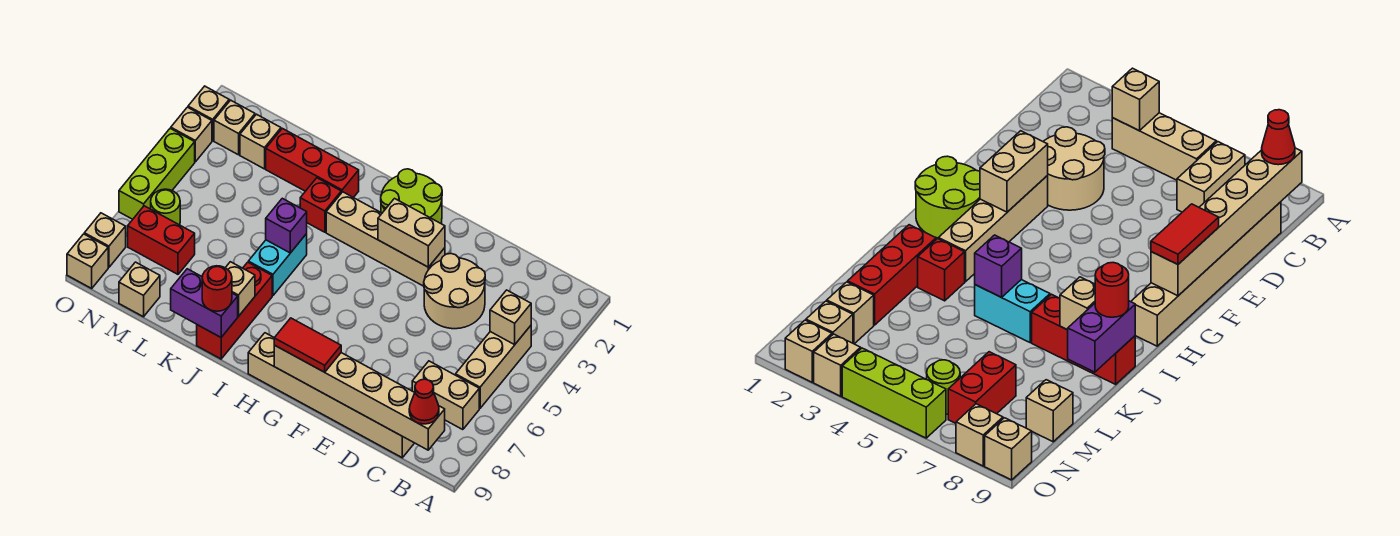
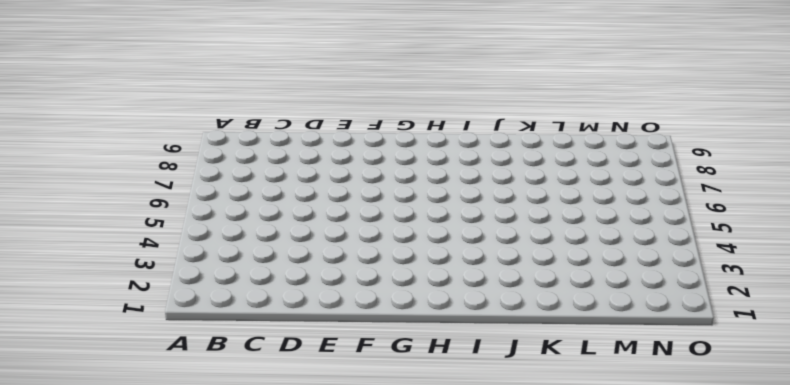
none -> tan 1x3 brick [456,326,531,408]
none -> tan 1x2 brick [412,361,479,430]
none -> tan 1x6 brick [248,333,414,458]

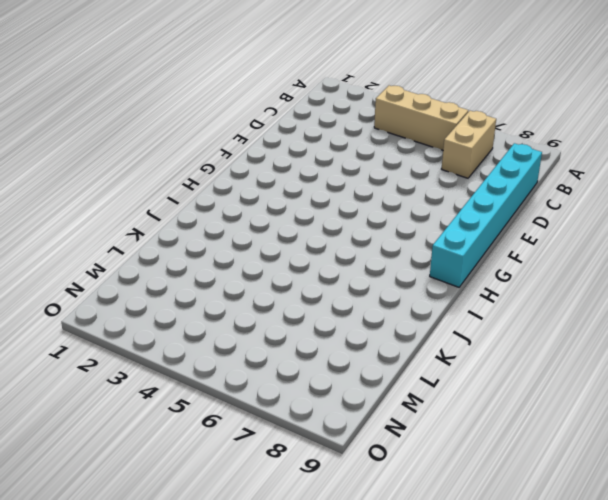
cyan 1x6 brick [430,143,542,287] -> tan 1x6 brick [248,333,414,458]
none -> tan 2x2 round brick [424,253,485,329]
none -> tan 1x4 brick [326,192,445,286]
none -> lime 2x2 round brick [381,169,442,223]

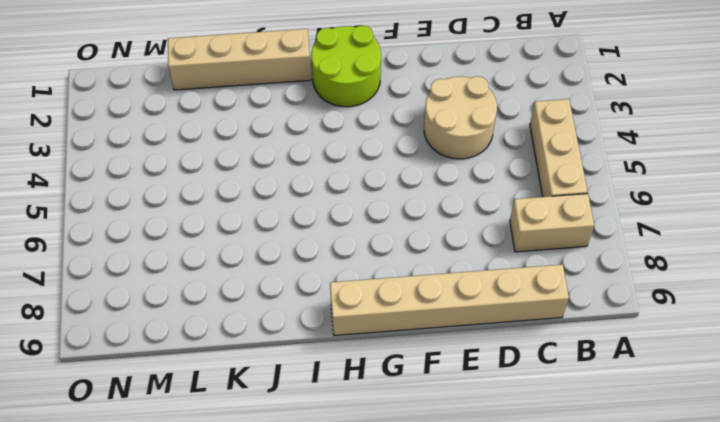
tan 1x4 brick [168,29,311,90] -> tan 1x4 brick moved to [326,192,445,286]
none -> red 1x3 brick [266,128,359,198]
none -> red 1x1 brick [300,178,341,232]
none -> cyan 1x2 brick [248,234,307,296]

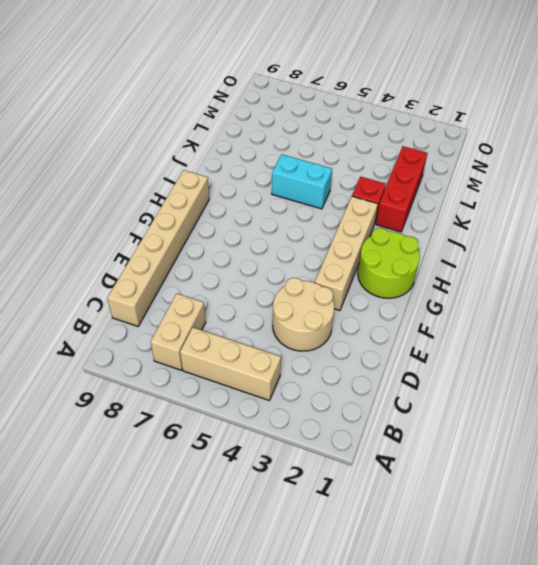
none -> red 1x3 brick [197,262,272,359]
none -> tan 1x1 brick [240,114,281,169]
none -> red 1x2 brick [128,206,195,274]

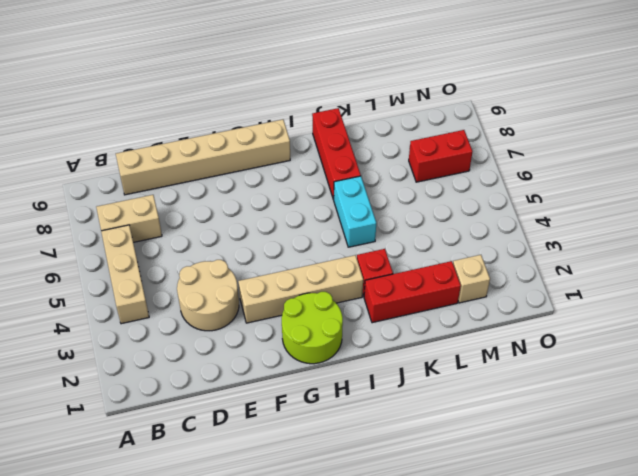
none -> tan 1x1 brick [119,262,160,317]
none -> tan 1x1 brick [214,100,255,155]
none -> lime 1x1 round brick [151,189,180,225]

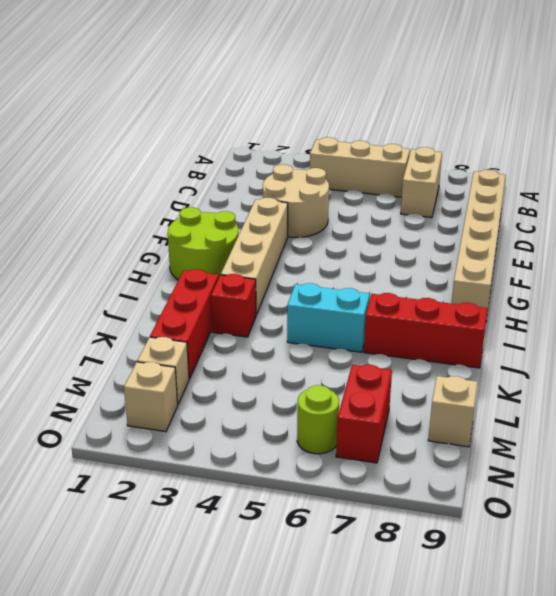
none -> tan 1x1 brick [188,86,229,141]
none -> tan 1x1 brick [171,107,212,162]
none -> lime 1x3 brick [119,129,195,219]

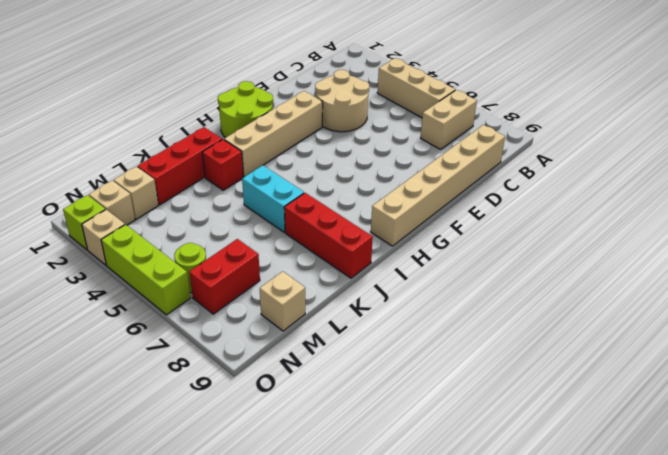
lime 1x1 brick [63,195,105,250] -> tan 1x1 brick [188,86,229,141]
none -> tan 1x1 brick [84,213,126,267]
none -> tan 1x1 brick [67,234,108,288]
none -> tan 1x1 brick [490,290,531,345]

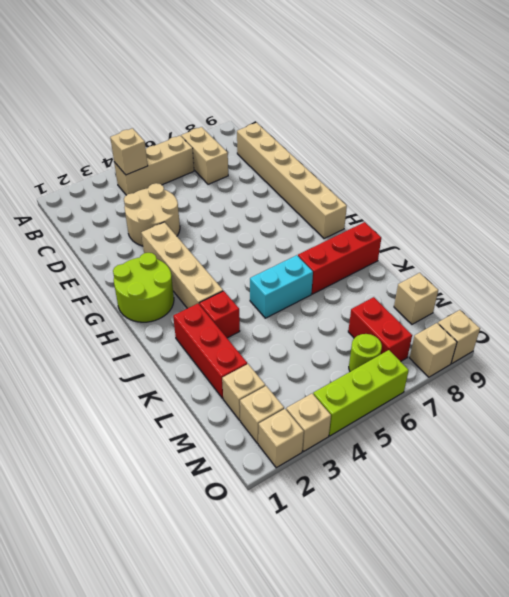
none -> tan 1x6 brick [274,345,445,450]
none -> tan 1x2 brick [378,199,445,267]
none -> purple 1x1 brick [266,198,307,253]

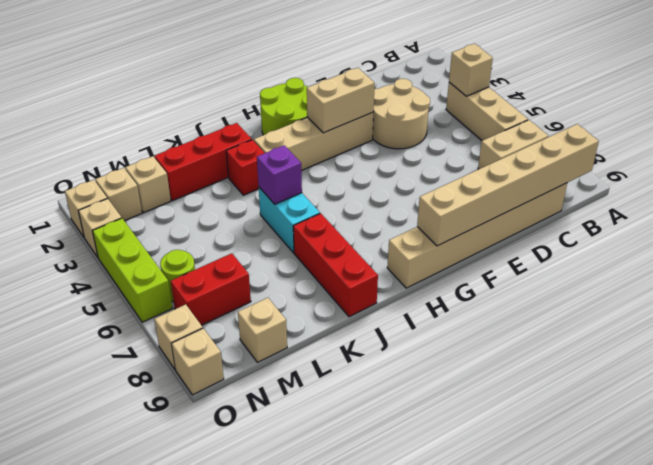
none -> tan 1x1 brick [225,262,255,317]
none -> purple 1x2 brick [171,269,238,337]
none -> red 1x1 cone [409,379,439,424]

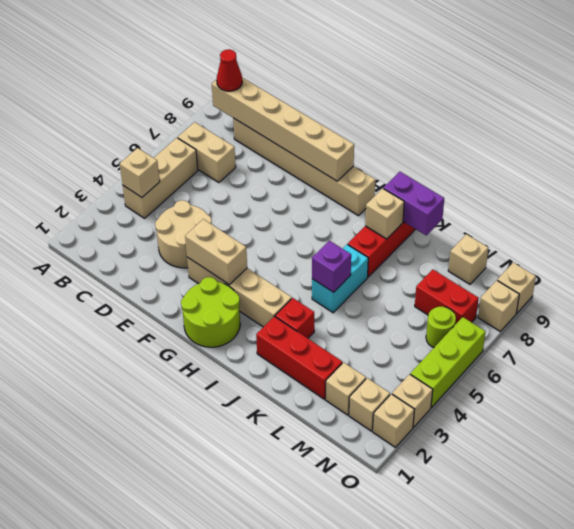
none -> red 1x2 tile [274,318,341,372]
none -> red 1x1 round brick [202,266,232,311]

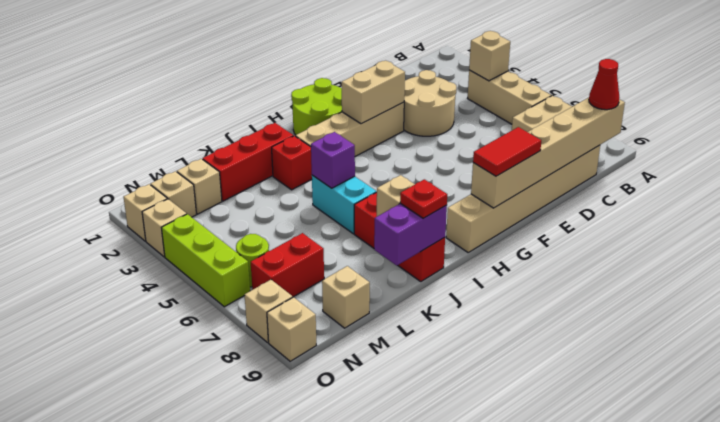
red 1x1 plate [400,179,447,218] -> red 1x1 round brick [202,266,232,311]

